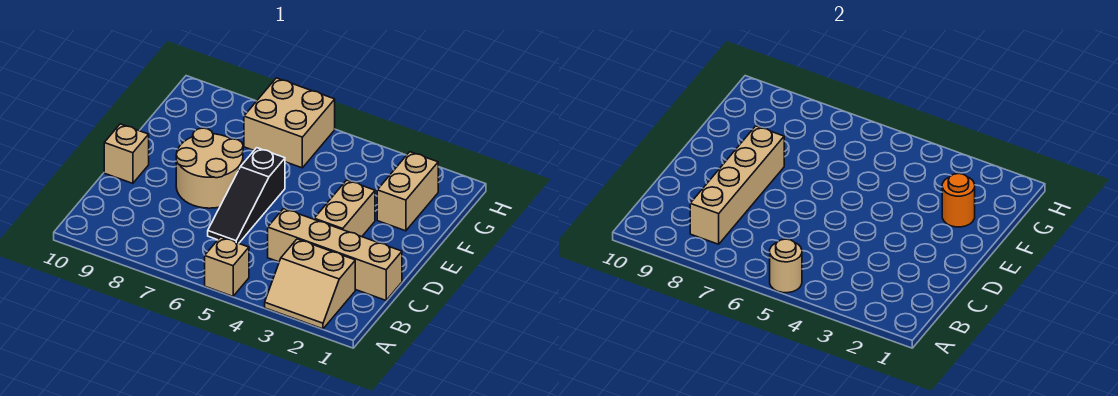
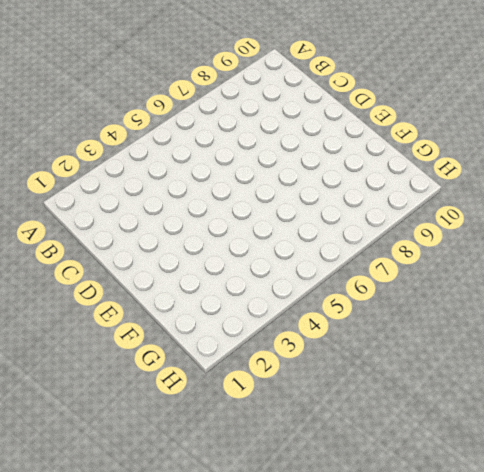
none -> tan 2x2 slope [265,239,355,329]
none -> tan 1x1 brick [205,237,249,296]
none -> tan 1x4 brick [268,209,402,300]

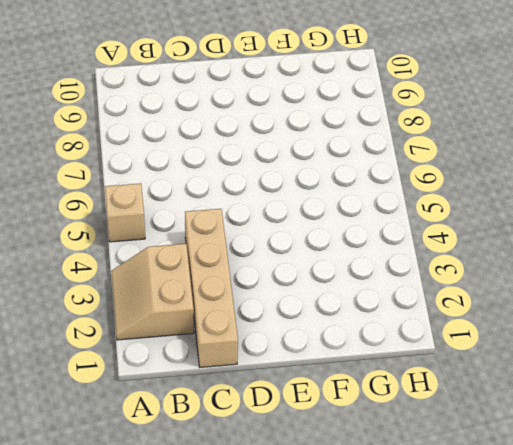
none -> black 1x3 slope [208,148,285,243]
none -> tan 1x2 brick [314,180,375,237]
none -> tan 2x2 round brick [176,128,243,208]

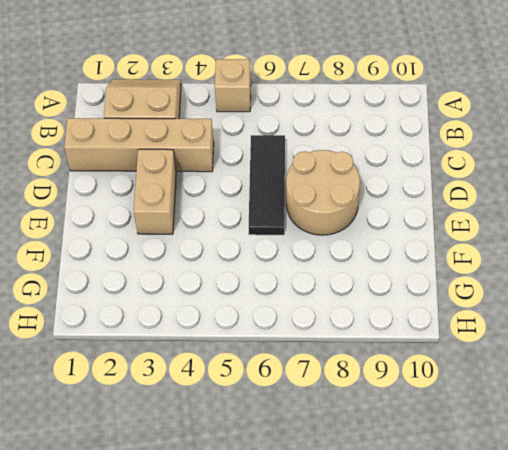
black 1x3 tile [249,135,285,235] -> black 1x3 slope [208,148,285,243]
none -> tan 1x1 brick [104,124,149,183]
none -> tan 1x2 brick [377,152,438,231]
none -> tan 2x2 brick [244,78,335,168]

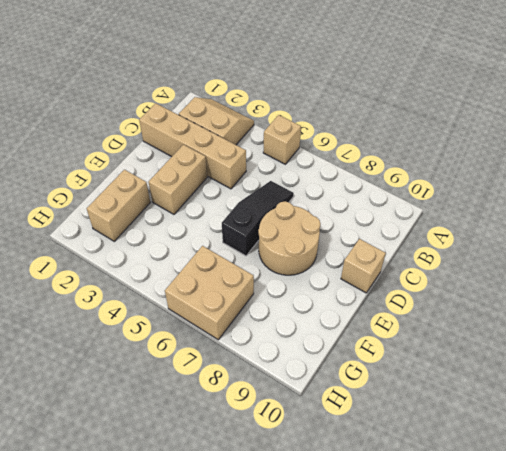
none -> tan 1x1 round brick [770,239,802,293]
none -> tan 1x4 brick [690,126,784,244]
none -> orange 1x1 round brick [942,174,975,227]

